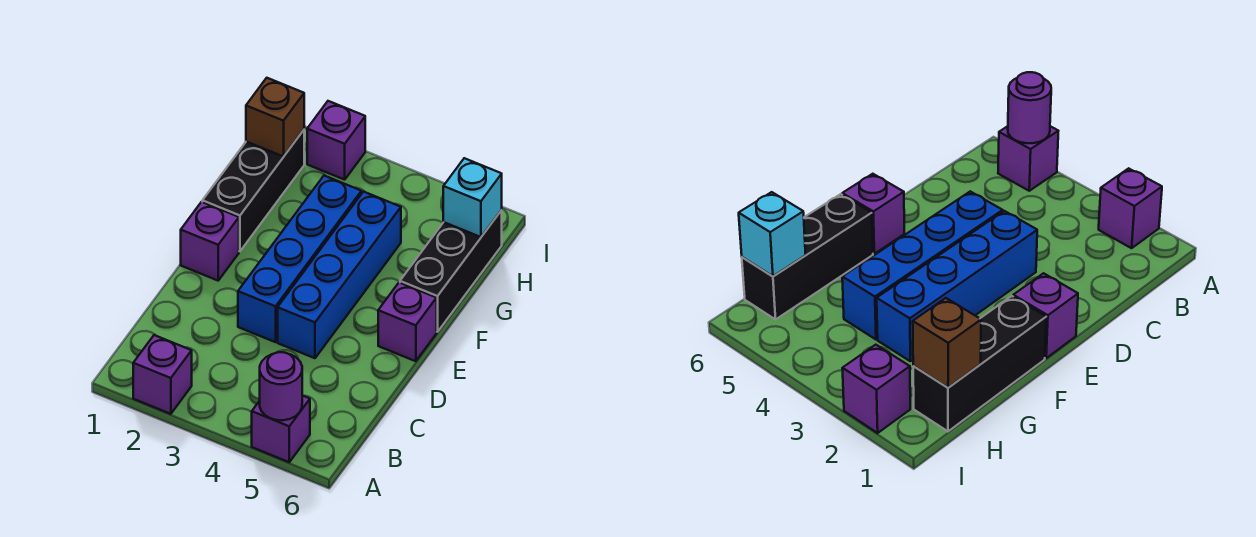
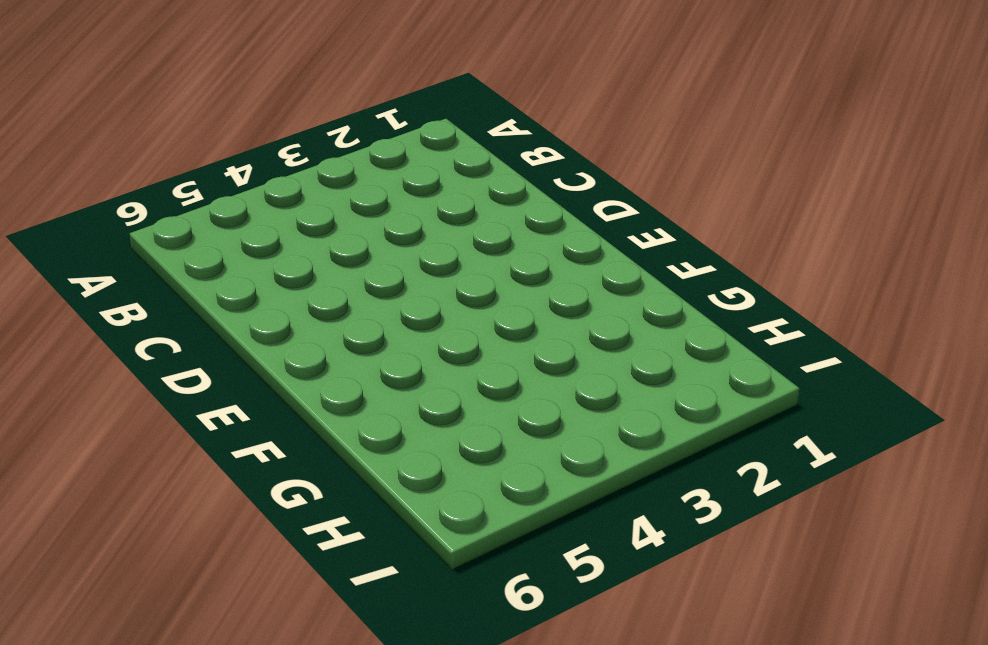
none -> purple 1x1 brick [133,335,192,414]
none -> purple 1x1 brick [252,396,310,462]
none -> blue 1x4 brick [238,176,362,342]

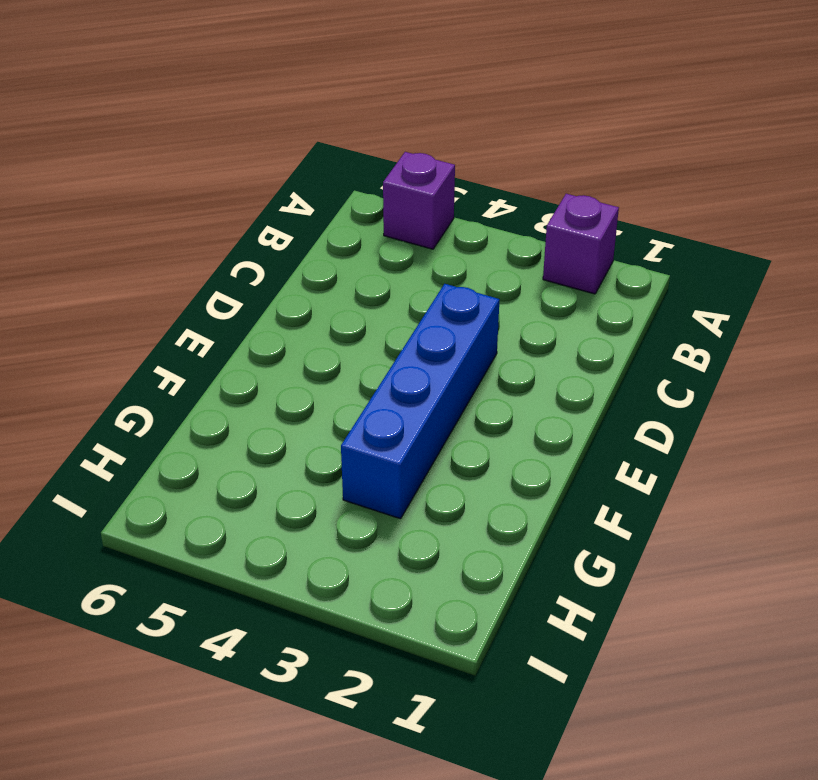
none -> blue 1x4 brick [278,192,401,358]
none -> purple 1x1 brick [181,202,239,281]
none -> purple 1x1 brick [378,283,437,361]

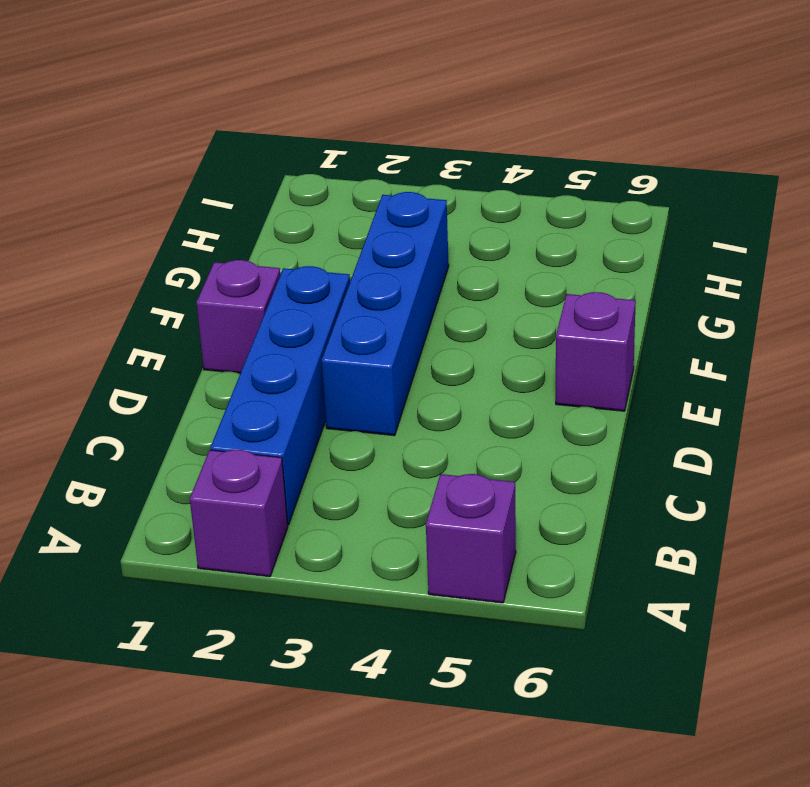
blue 1x4 brick [210,266,350,525] -> blue 1x4 brick moved to [278,192,401,358]
none -> black 1x3 brick [202,130,304,251]
none -> black 1x3 brick [400,210,502,332]
none -> purple 1x1 brick [307,101,365,180]

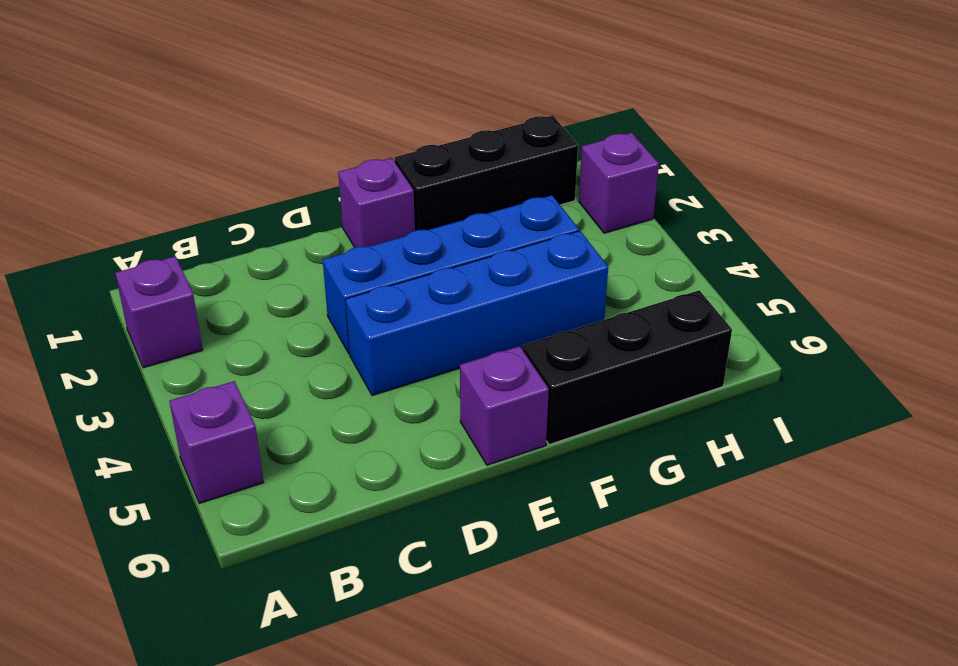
none -> purple 1x1 round brick [260,352,302,420]
none -> brown 1x1 brick [246,78,304,157]
none -> cyan 1x1 brick [443,158,502,237]

